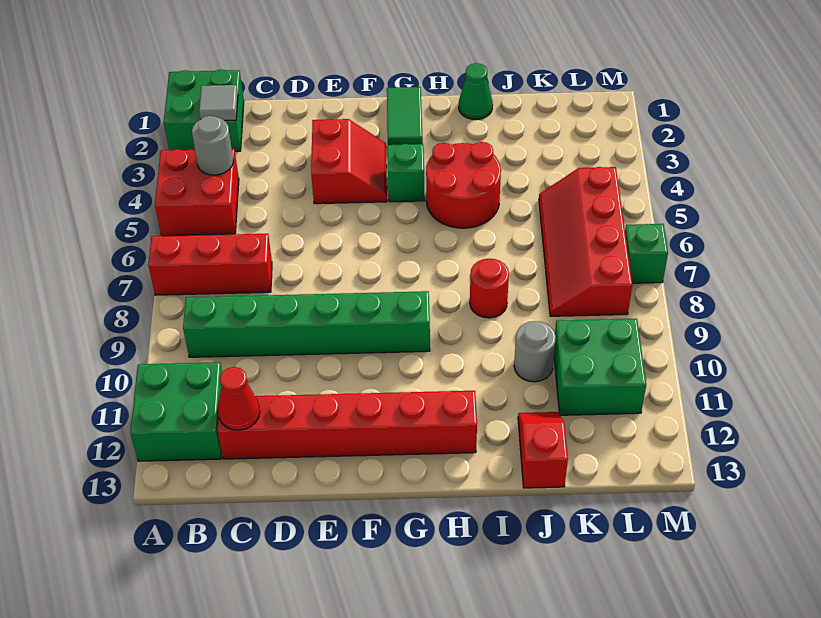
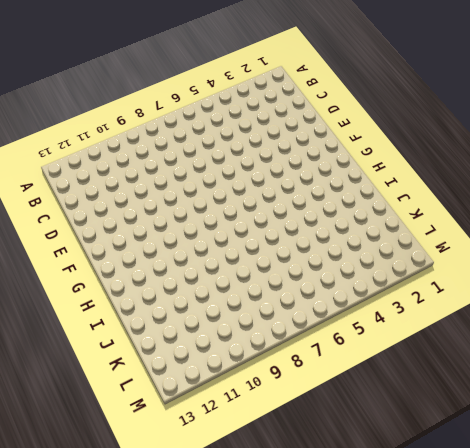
none -> green 2x2 brick [164,69,244,151]
none -> red 2x2 brick [155,149,239,236]
none -> red 1x3 brick [148,234,272,295]

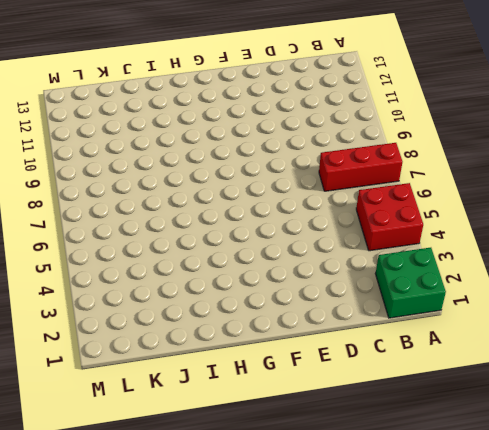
none -> green 2x2 brick [130,362,222,461]
none -> green 1x6 brick [183,291,430,357]
none -> red 1x6 brick [218,391,477,459]

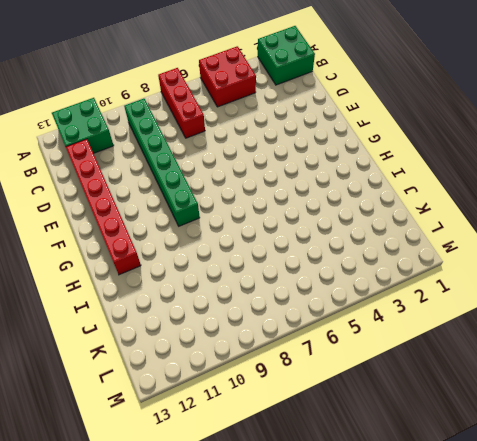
none -> red 2x2 slope [311,119,387,204]
none -> green 1x2 tile [387,87,423,145]
none -> green 1x1 brick [387,144,425,202]

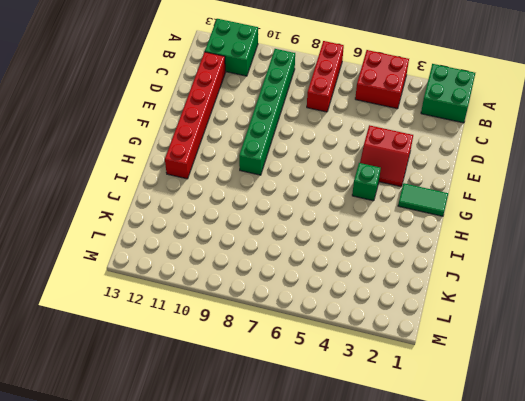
none -> red 2x2 round brick [426,142,501,228]
none -> green 1x1 cone [459,63,493,120]
none -> red 1x1 round brick [470,258,509,318]

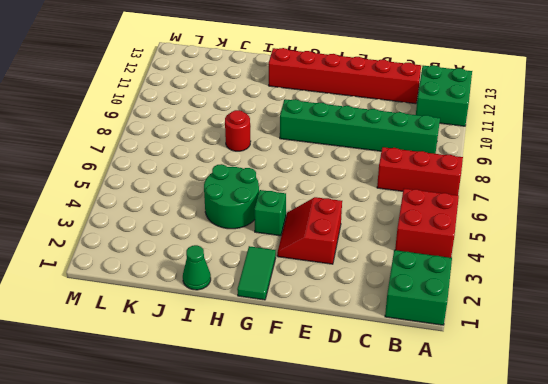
green 2x2 round brick [204,164,259,229] -> red 2x2 round brick [426,142,501,228]
none -> grey 1x1 round brick [514,321,556,382]
none -> red 1x2 slope [518,412,568,488]
none -> red 2x4 slope [539,167,632,316]

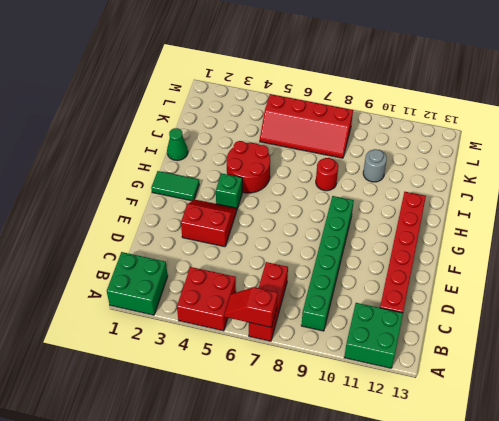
red 1x2 slope [224,287,278,327] -> red 1x2 slope moved to [518,412,568,488]
none -> green 2x2 brick [554,319,646,415]
none -> green 1x1 brick [625,224,668,283]
none -> grey 1x1 tile [199,85,238,120]

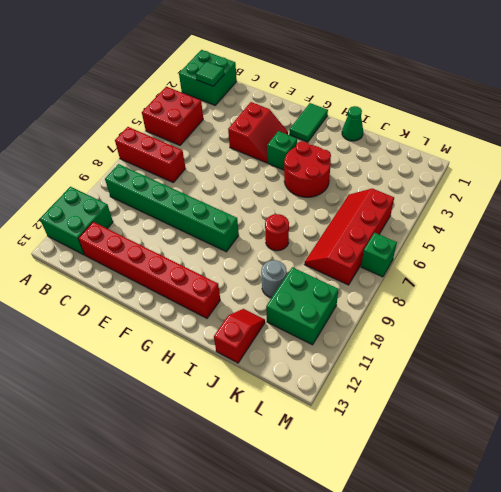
green 1x1 tile [196,62,224,86] -> grey 1x1 tile [199,85,238,120]
none -> grey 1x1 round brick [192,116,233,175]
none -> red 1x1 cone [218,367,260,430]

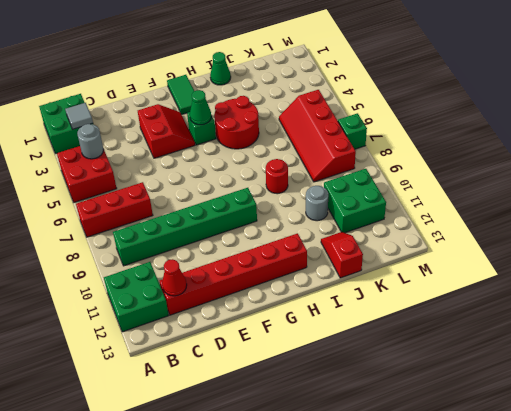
green 1x1 cone [190,90,211,125] -> none

